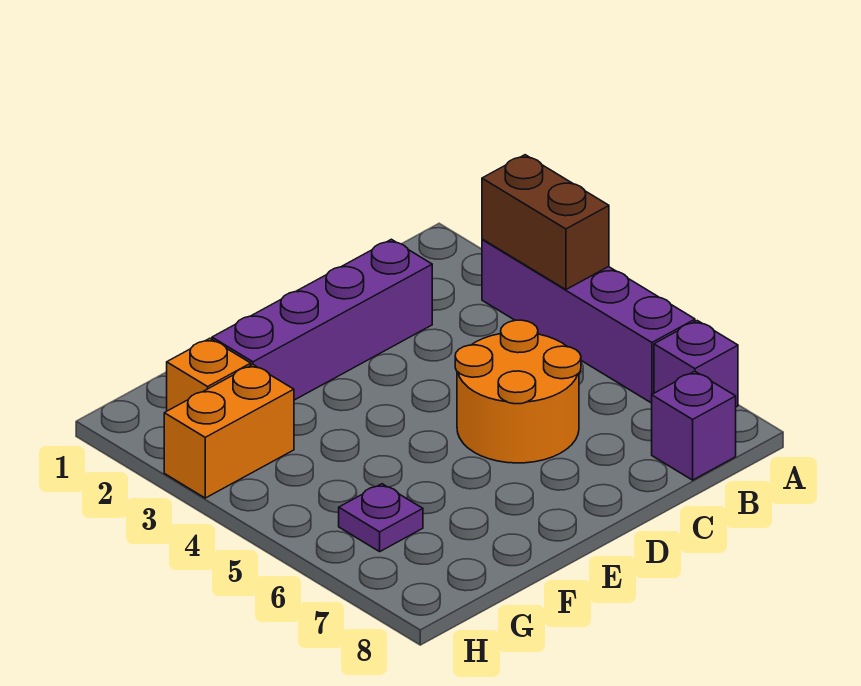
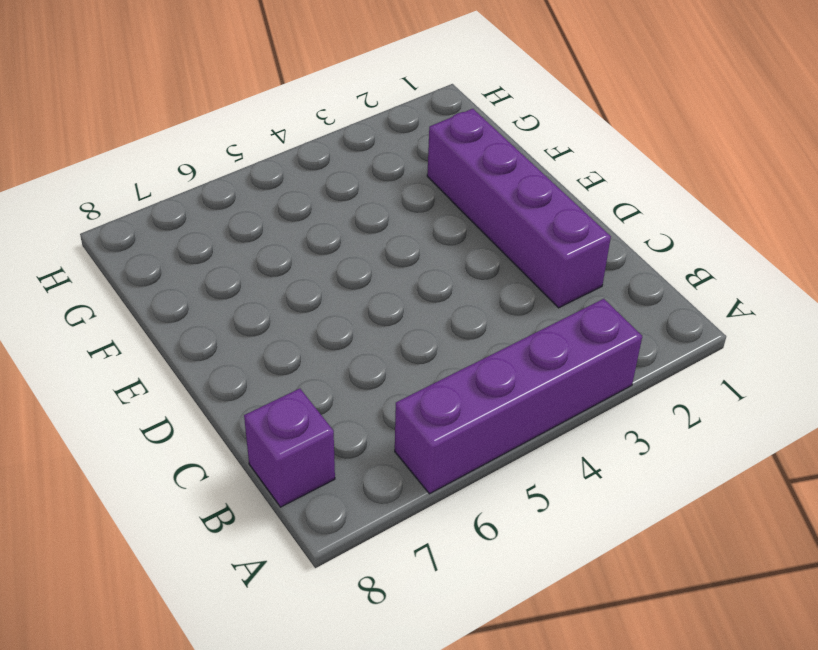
none -> purple 1x1 brick [654,321,738,407]
none -> orange 2x2 round brick [455,320,581,463]

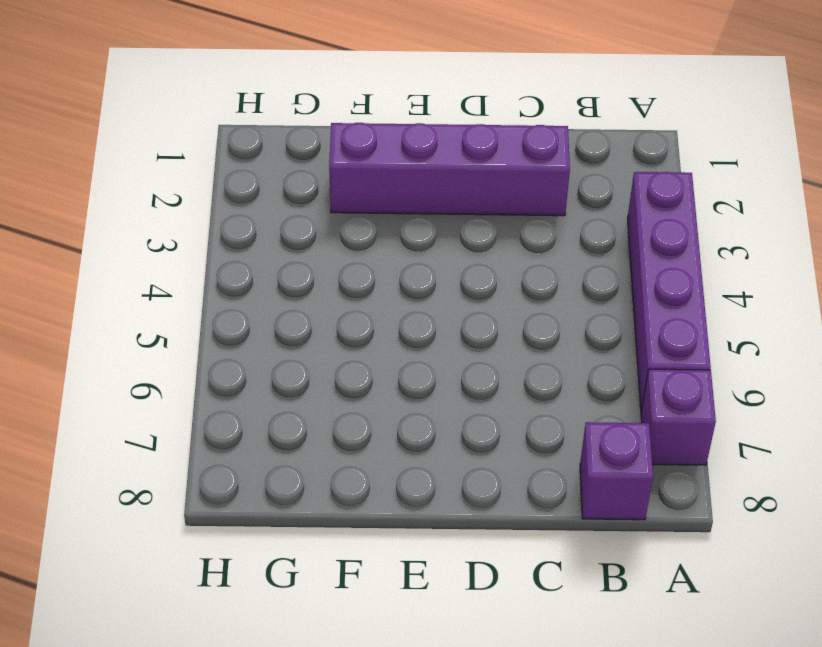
none -> orange 2x2 round brick [455,320,581,463]
none -> orange 1x1 brick [167,338,251,411]

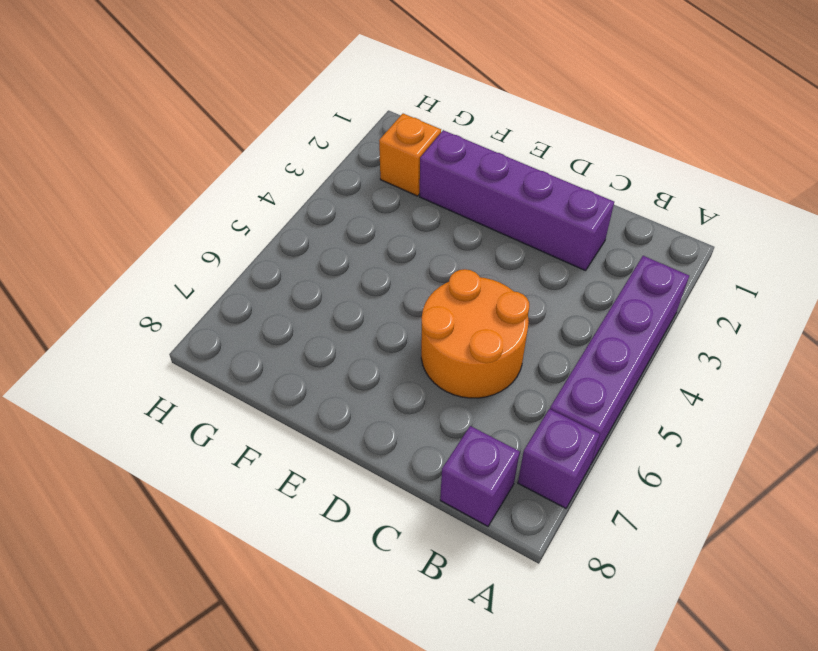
none -> orange 1x2 brick [164,365,294,498]
none -> purple 1x1 plate [339,484,423,552]

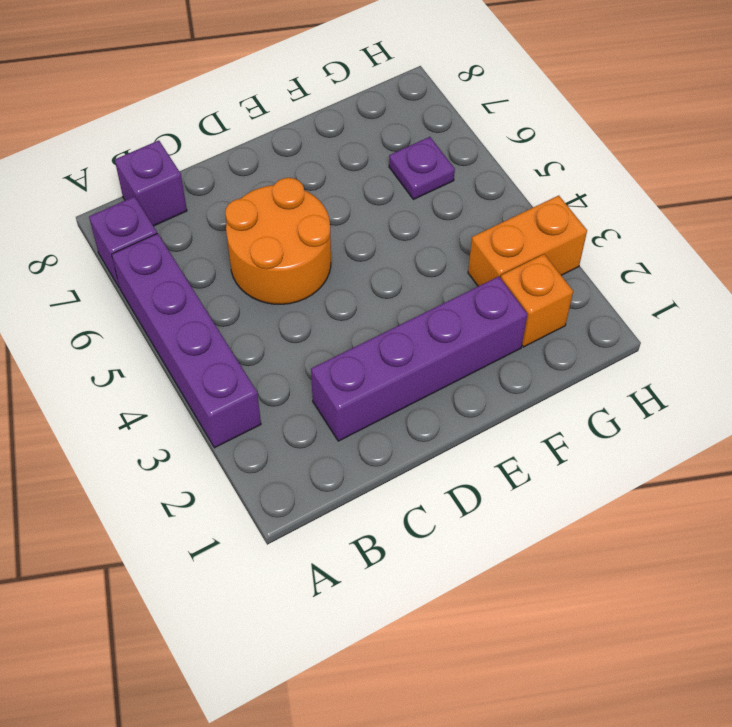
none -> brown 1x2 brick [482,155,609,290]

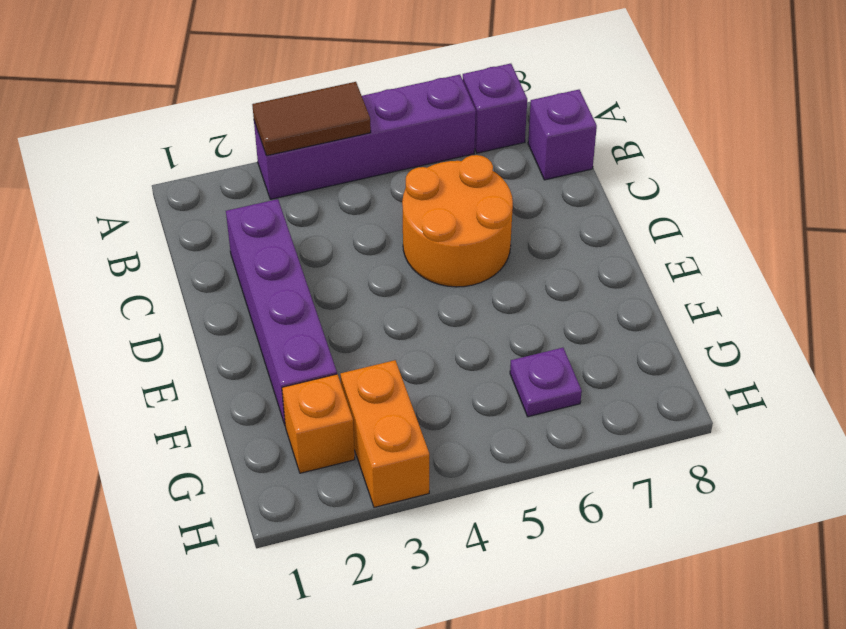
brown 1x2 tile [252,82,371,156] -> brown 1x2 brick [482,155,609,290]

